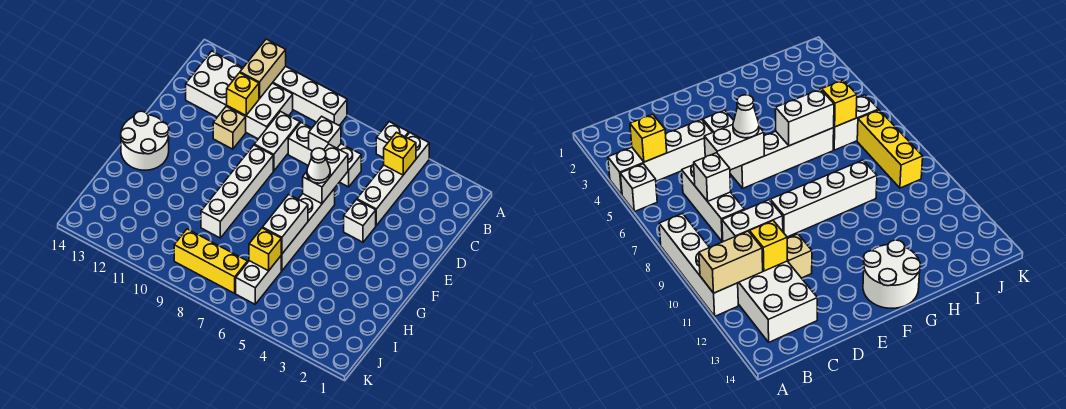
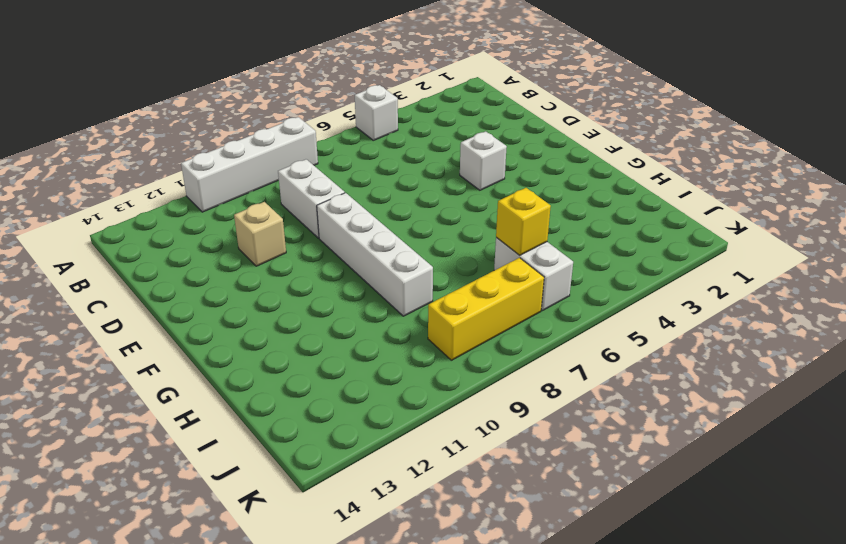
none -> white 1x4 brick [357,133,429,225]
none -> white 2x4 brick [186,51,293,139]
none -> white 1x3 brick [288,123,361,187]

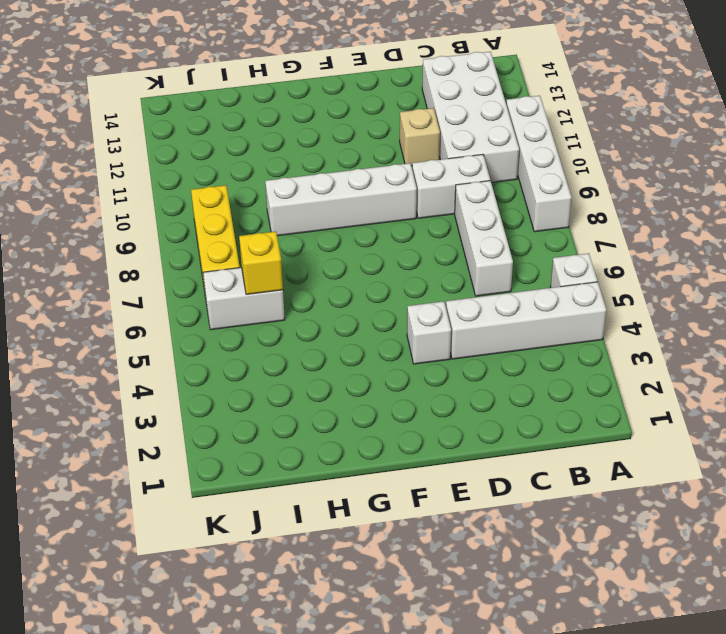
none -> white 1x4 brick [281,188,335,271]
none -> white 2x2 round brick [121,111,169,170]
none -> tan 1x2 brick [240,39,286,99]

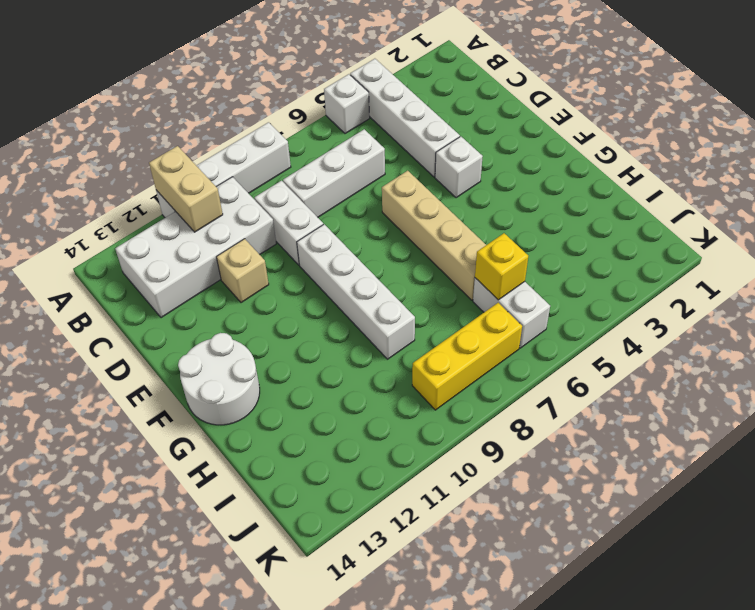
tan 1x4 brick [382,171,486,300] -> white 1x4 brick [281,188,335,271]
none -> yellow 1x1 brick [384,132,416,175]
none -> white 1x1 brick [309,116,341,151]
none -> yellow 1x1 brick [227,73,259,115]

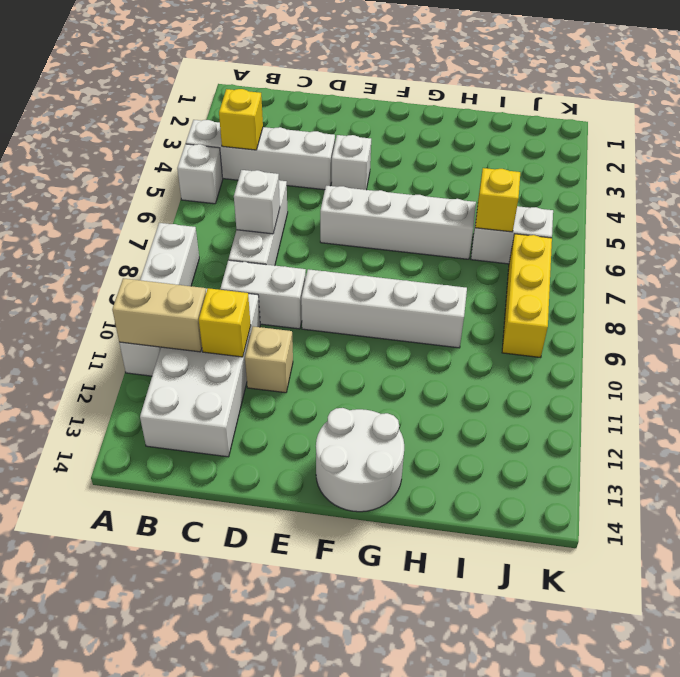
none -> white 1x2 brick [303,144,348,204]
none -> white 1x2 brick [263,194,308,254]
none -> white 1x1 cone [307,148,330,183]

